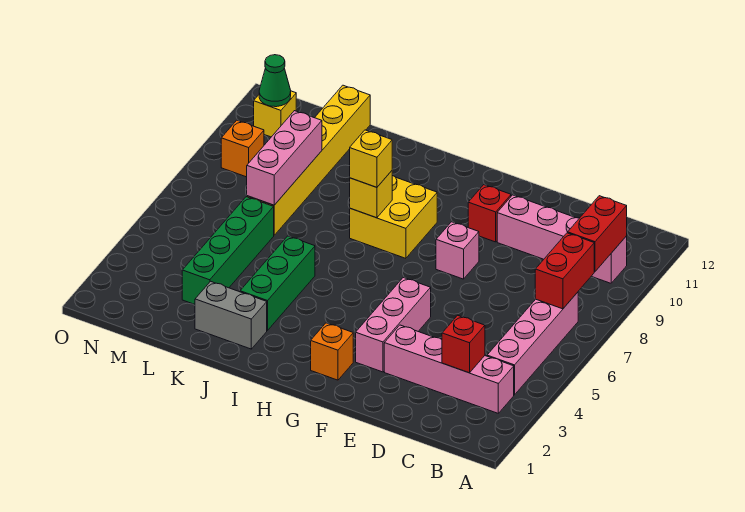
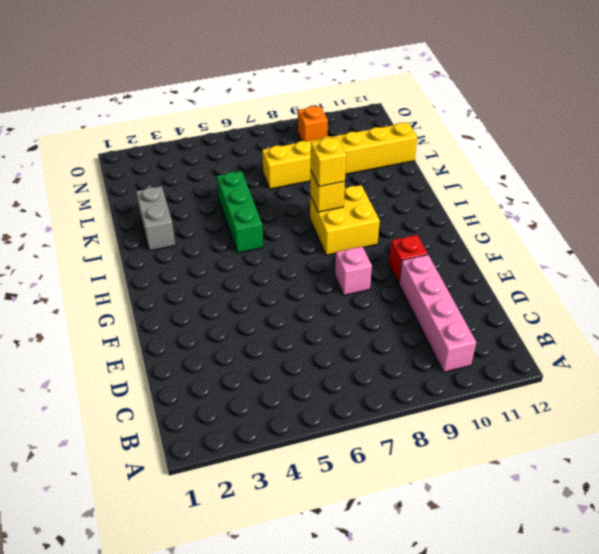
green 1x3 brick [217,171,263,253] -> green 1x3 brick turned to [240,236,315,331]
none -> pink 1x4 brick [384,325,514,413]
none -> pink 1x4 brick [487,292,578,395]
none -> pink 1x3 brick [356,278,431,372]

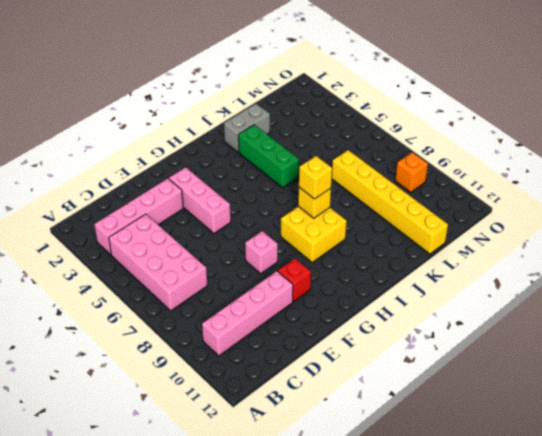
pink 2x4 brick [109,214,207,311] -> pink 1x4 brick [487,292,578,395]
none -> orange 1x1 brick [311,323,353,380]
none -> green 1x4 brick [182,197,274,304]
none -> yellow 1x1 brick [254,91,296,137]

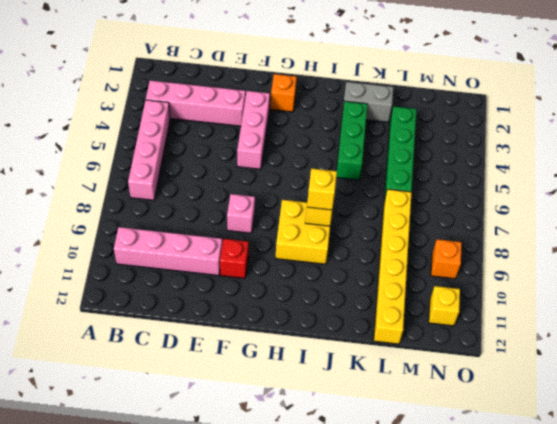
none -> red 1x2 brick [535,233,594,309]
none -> red 1x2 brick [568,196,627,272]
none -> red 1x1 brick [442,315,485,373]

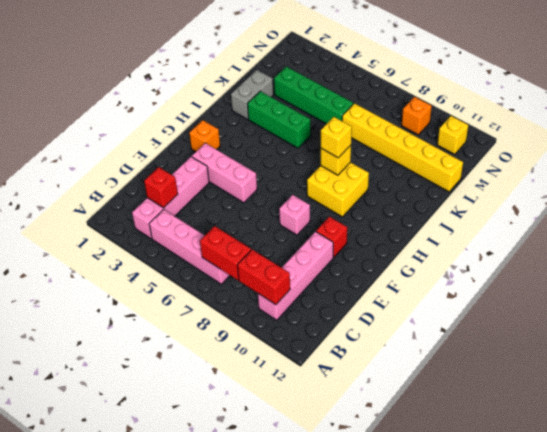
none -> pink 1x3 brick [247,111,322,205]
none -> green 1x1 cone [259,55,291,107]

